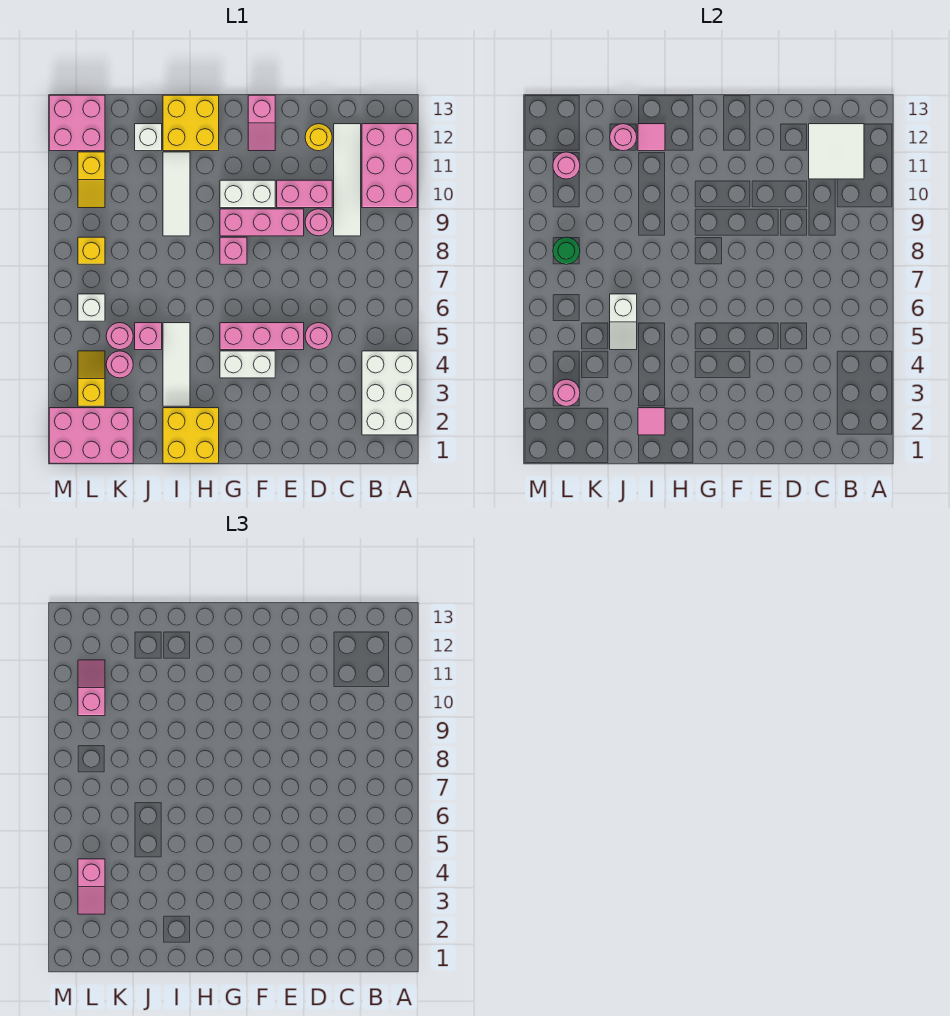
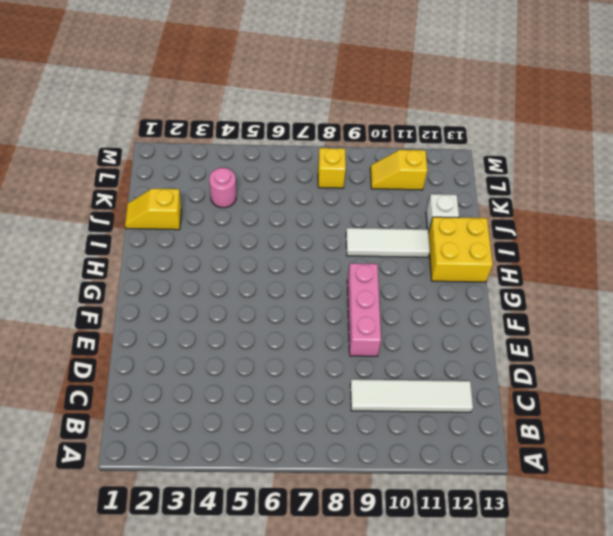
yellow 1x2 slope [125,188,181,230] -> yellow 1x2 slope turned to [78,351,105,406]
none -> white 2x3 brick [362,351,417,435]
none -> pink 2x3 brick [362,124,417,208]
none -> pink 1x1 round brick [305,323,332,350]
none -> pink 1x1 round brick [305,209,332,236]

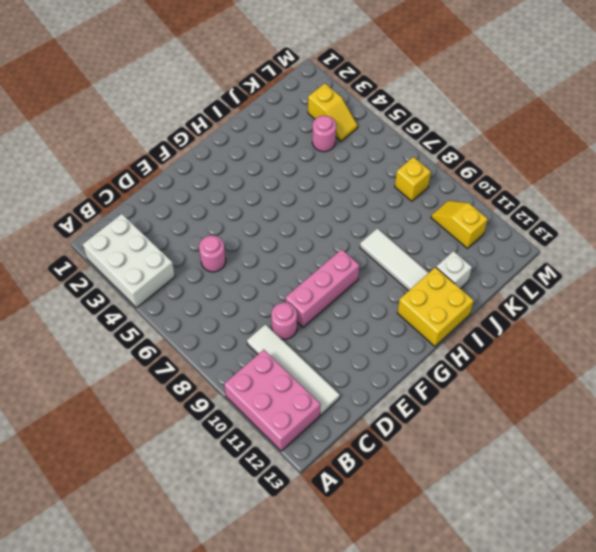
none -> pink 1x2 brick [277,180,332,208]
none -> yellow 1x1 round brick [305,124,332,151]
none -> pink 1x3 brick [220,323,304,350]
none -> white 1x2 brick [220,351,275,378]

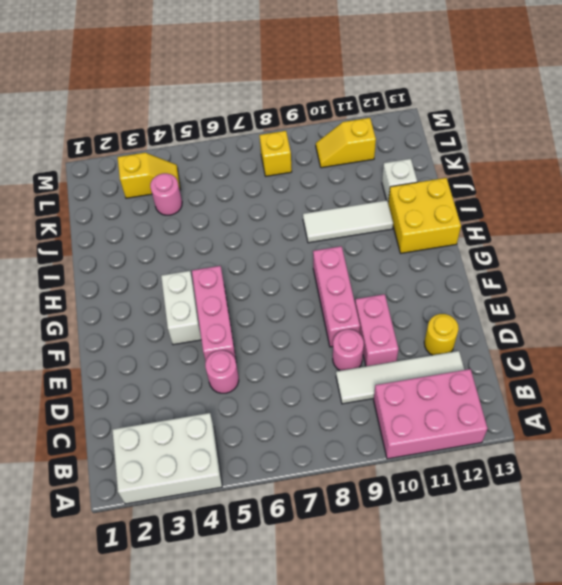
none -> white 1x2 brick [220,180,275,208]
none -> pink 1x2 slope [248,95,275,151]
none -> pink 1x1 brick [220,237,247,264]
none -> yellow 2x2 brick [163,408,219,463]

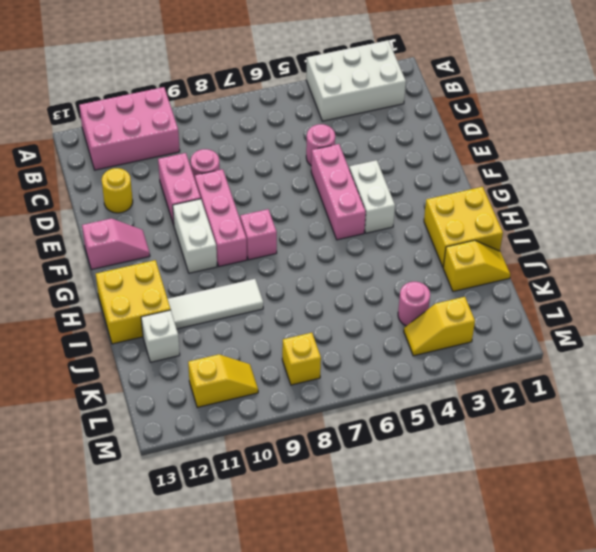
yellow 1x2 slope [443,240,510,292] -> none
none -> white 1x4 tile [334,124,361,236]
none -> white 1x3 tile [163,323,190,406]
none -> pink 1x1 brick [135,323,162,350]
none -> pink 2x3 brick [49,408,133,463]

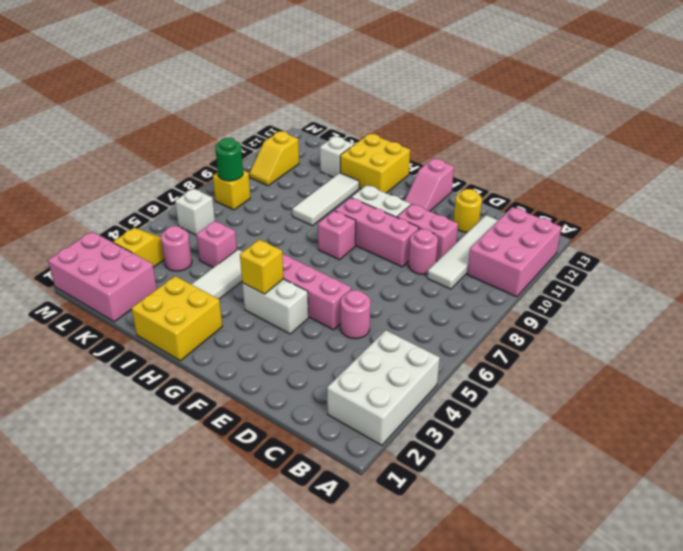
yellow 1x1 brick [240,239,284,294] -> none
none -> pink 1x1 round brick [106,323,133,350]
none -> pink 2x2 brick [49,95,105,151]
none -> white 2x2 tile [809,124,864,179]
none -> pink 1x1 tile [638,408,665,435]

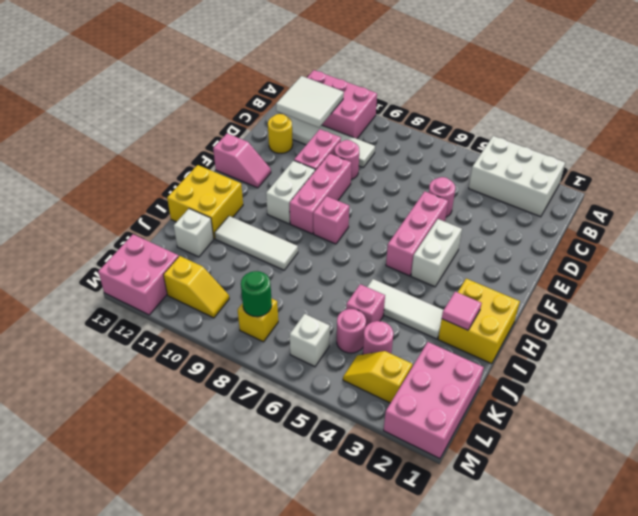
none -> pink 1x1 tile [638,124,665,151]
none -> white 1x2 slope [610,294,637,350]
none -> pink 1x1 round brick [610,124,637,151]
none -> pink 1x1 round brick [553,379,580,406]

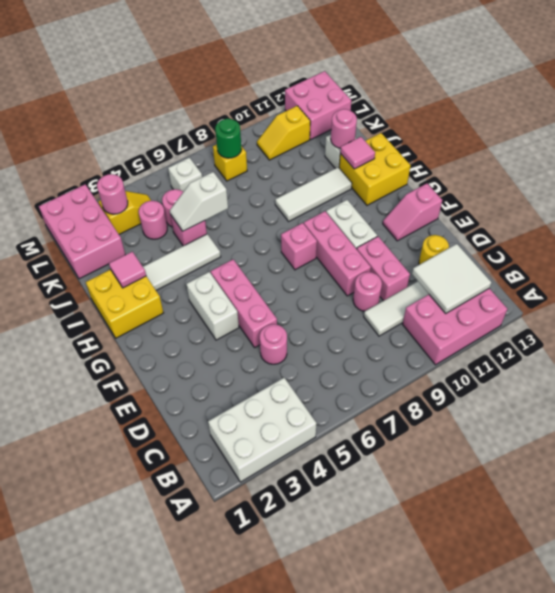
none -> pink 1x1 round brick [553,152,580,179]
none -> pink 1x2 slope [78,859,105,914]
none -> pink 1x2 slope [78,660,105,716]

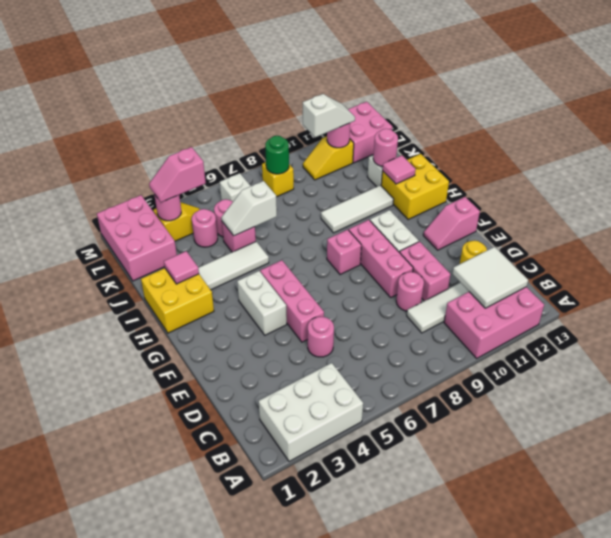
white 1x2 slope [303,94,355,137] -> pink 1x2 slope [78,660,105,716]

